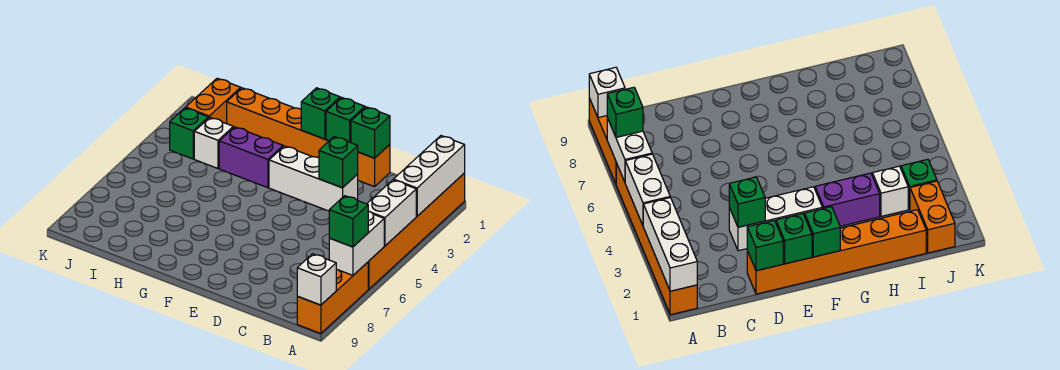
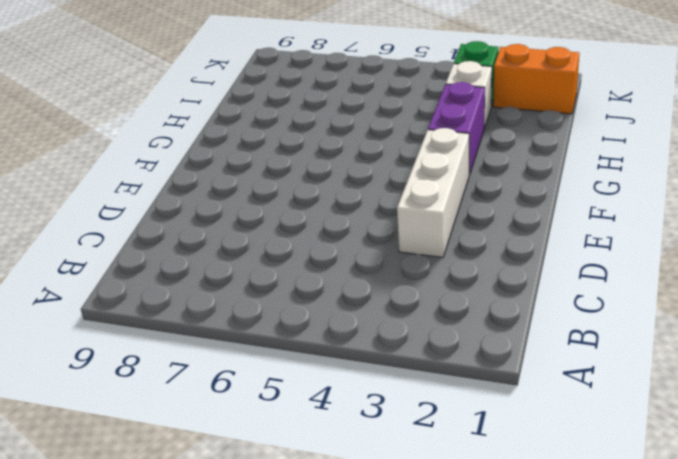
none -> orange 1x6 brick [368,173,465,289]
none -> orange 1x3 brick [297,262,368,334]
none -> orange 1x6 brick [227,88,390,187]

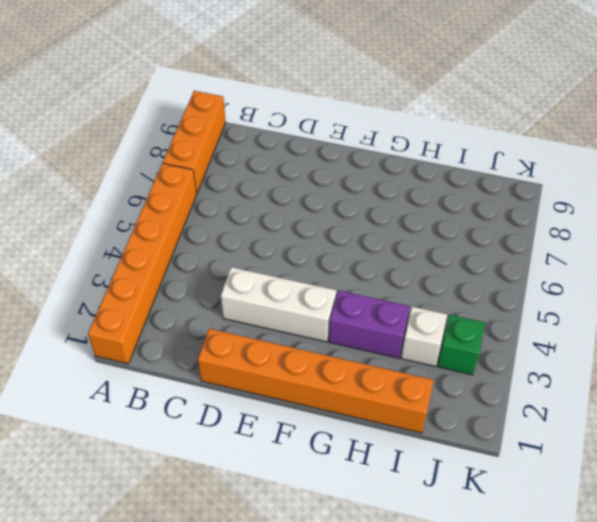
none -> orange 1x2 brick [186,78,241,124]
none -> white 1x3 brick [393,136,465,216]
none -> white 1x2 brick [367,180,416,246]

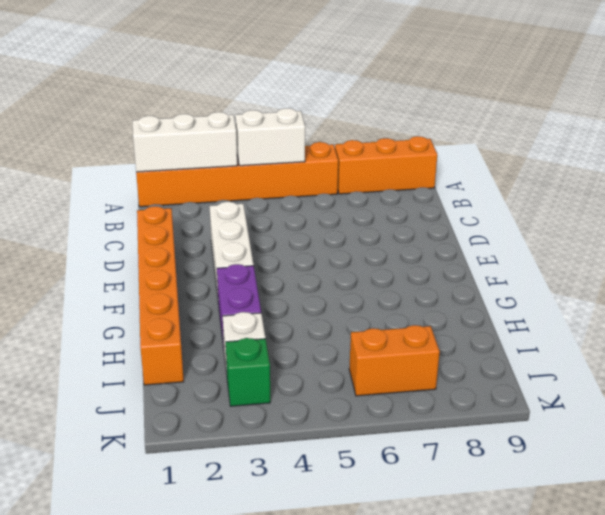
orange 1x2 brick [349,325,440,396] -> orange 1x2 brick moved to [186,78,241,124]
none -> white 1x2 brick [329,211,384,275]
none -> white 1x1 brick [297,254,336,305]
none -> green 1x1 brick [351,107,390,158]

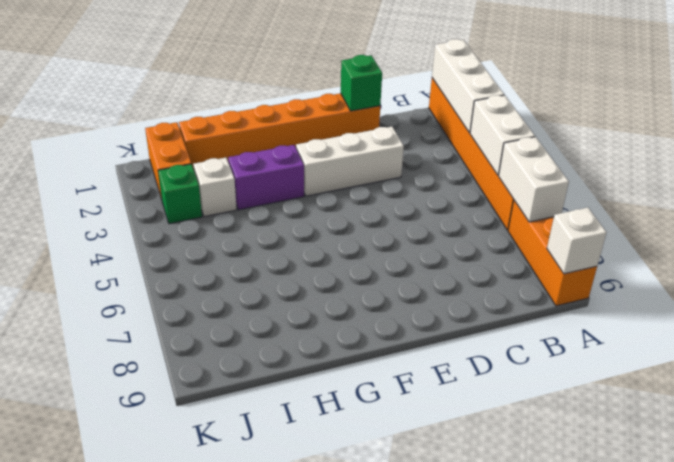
none -> green 1x1 brick [319,137,358,188]
none -> green 1x1 brick [326,97,365,143]
none -> green 1x1 brick [301,88,340,139]

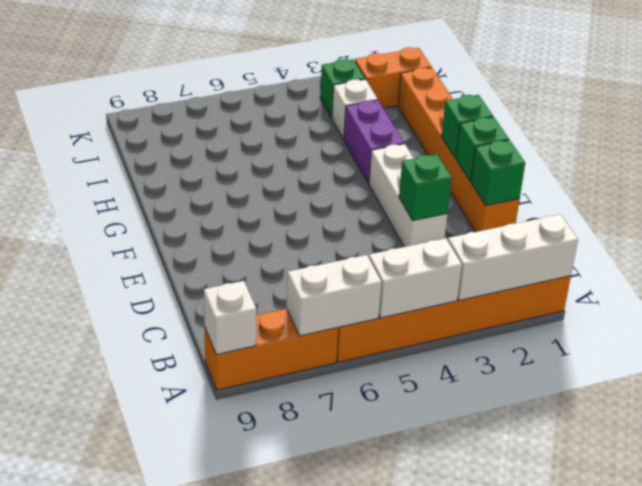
none -> green 1x1 brick [329,196,368,247]

